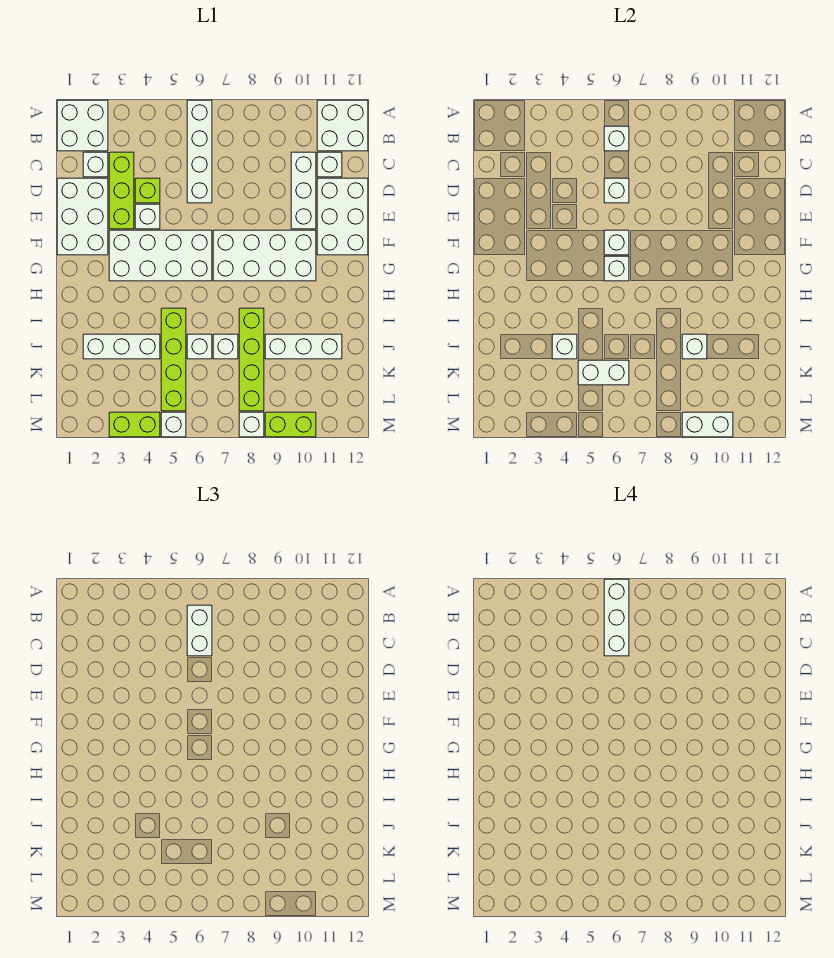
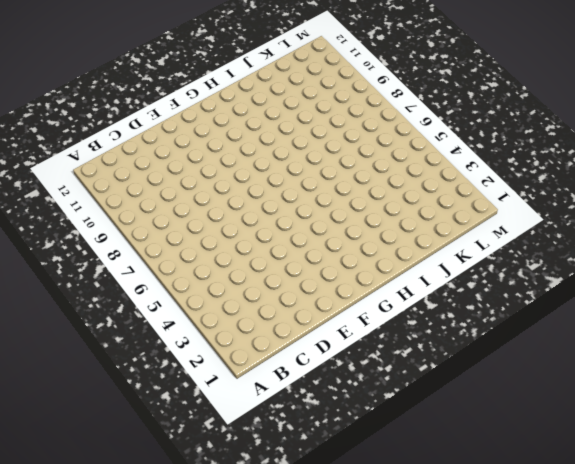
none -> white 2x2 brick [57,100,108,151]
none -> white 1x4 brick [187,100,212,203]
none -> white 2x2 brick [317,100,368,151]
none -> white 1x1 brick [83,152,108,177]

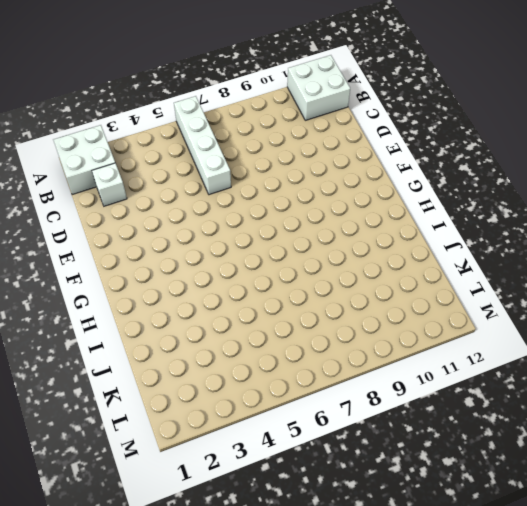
none -> lime 1x3 brick [109,152,134,229]
none -> white 1x3 brick [291,152,316,229]
none -> white 1x1 brick [317,152,342,177]
none -> white 2x3 brick [57,178,108,255]

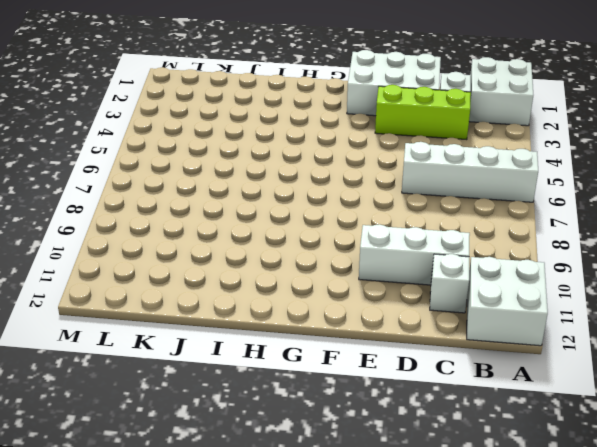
none -> lime 1x1 brick [135,178,160,203]
none -> white 2x3 brick [317,178,368,255]
none -> white 1x1 brick [135,204,160,229]
none -> white 2x4 brick [109,230,212,281]

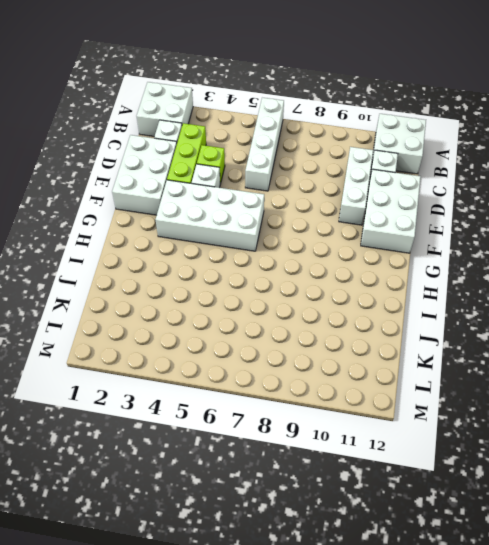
none -> white 2x4 brick [213,230,316,281]
none -> lime 1x4 brick [161,308,186,411]
none -> lime 1x4 brick [239,308,264,411]
none -> white 1x3 brick [83,334,160,359]

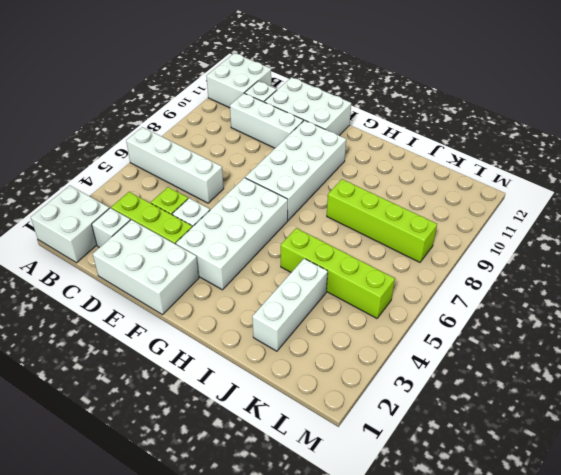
none -> white 1x1 brick [187,334,212,359]
none -> white 1x1 brick [213,334,238,359]
none -> white 1x3 brick [265,334,342,359]
none -> lime 1x2 brick [109,412,160,437]

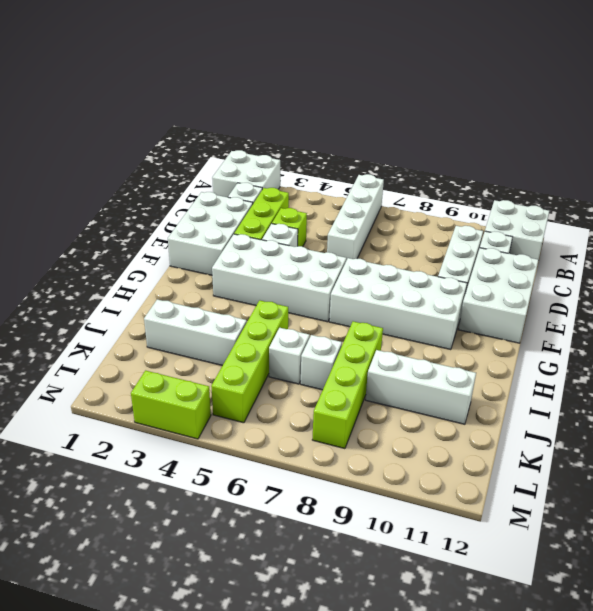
none -> white 1x1 brick [161,412,186,437]
none -> white 1x1 brick [239,412,264,437]
none -> lime 1x2 brick [265,412,316,437]
none -> white 1x1 brick [604,126,629,151]

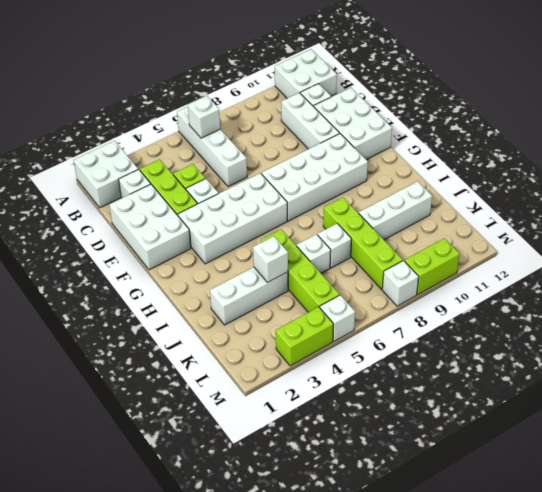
none -> white 1x1 brick [604,178,629,203]
none -> white 1x1 brick [604,230,629,255]
none -> white 1x1 brick [604,256,629,281]
none -> white 1x1 brick [682,334,707,359]

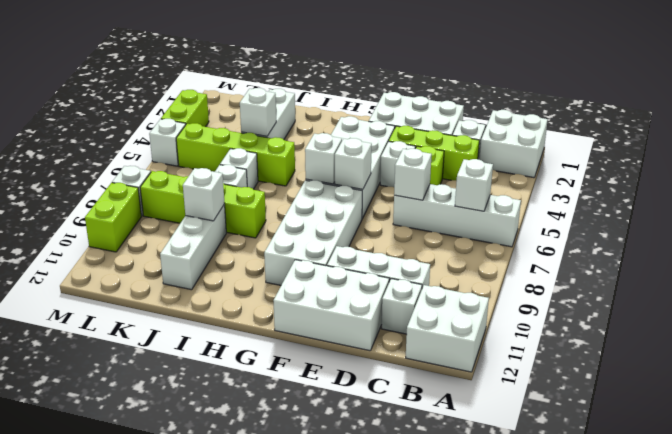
none -> white 1x2 brick [578,360,629,385]
none -> white 1x2 brick [682,412,733,437]
none -> white 1x2 brick [187,605,212,656]
none -> white 1x3 brick [604,579,629,656]

